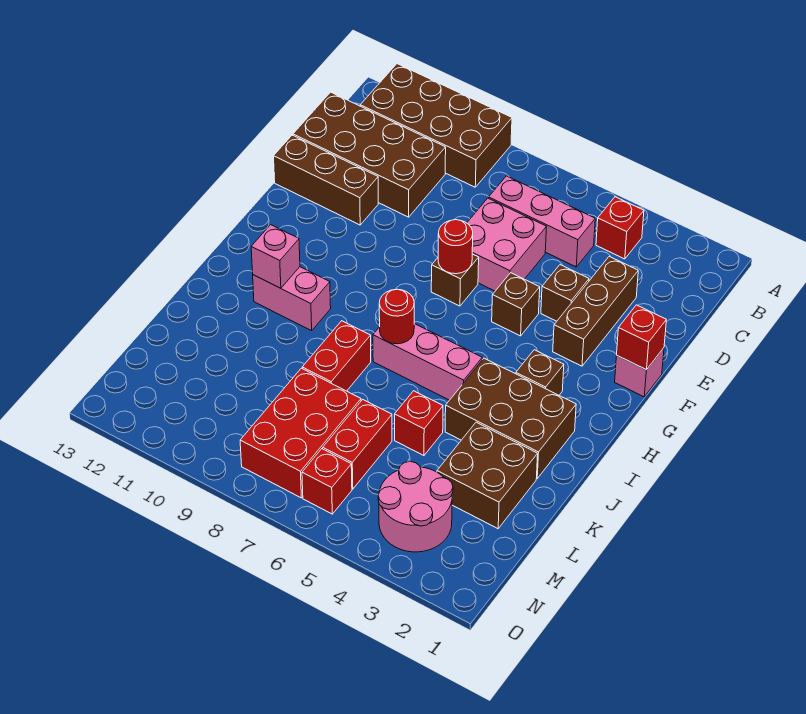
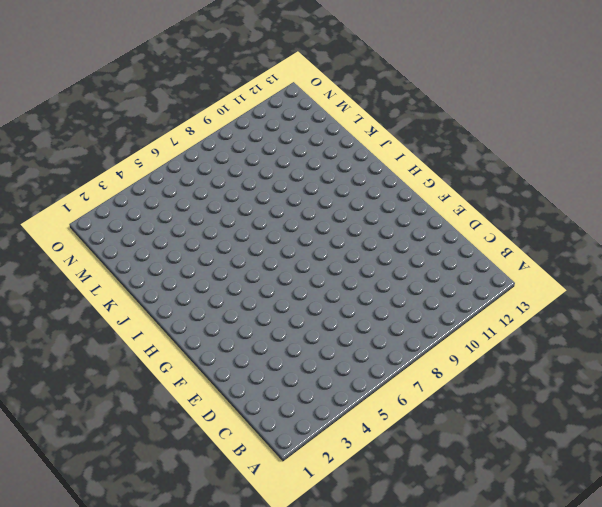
none -> brown 2x4 brick [360,64,512,187]
none -> red 1x1 brick [596,197,644,259]
none -> pink 1x3 brick [489,176,595,267]

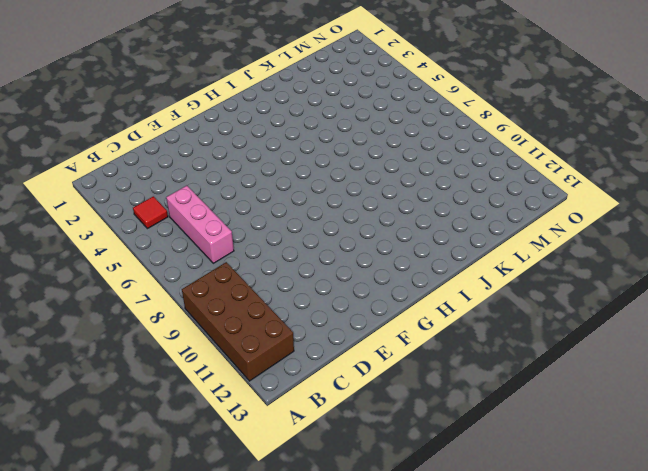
red 1x1 tile [133,196,168,229] -> red 1x1 brick [596,197,644,259]
none -> brown 2x4 brick [293,92,446,217]
none -> brown 1x3 brick [553,256,638,366]
none -> pink 2x2 brick [467,198,547,291]

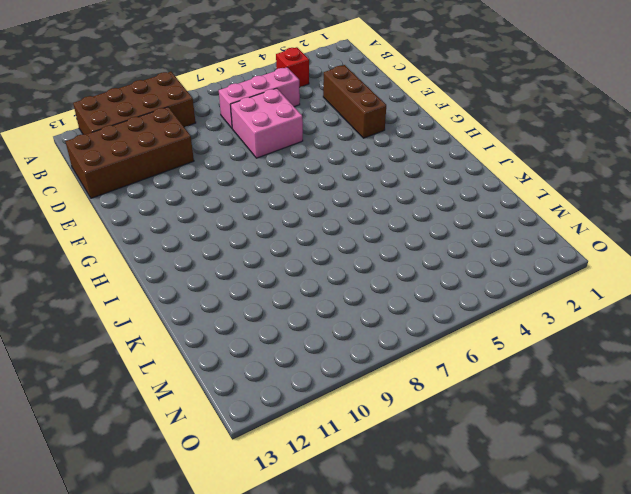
none -> brown 1x1 brick [541,265,589,321]
none -> brown 1x3 brick [274,135,378,225]
none -> pink 1x1 brick [615,348,664,397]

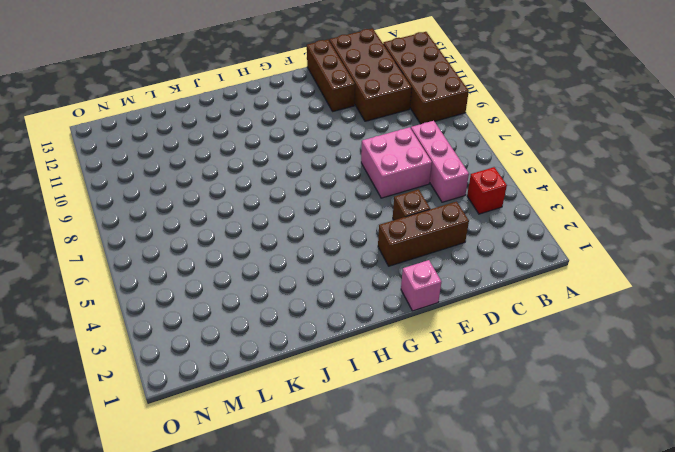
none -> brown 1x1 brick [492,273,540,336]
none -> brown 1x1 brick [431,254,479,306]
none -> brown 1x1 brick [516,350,564,395]

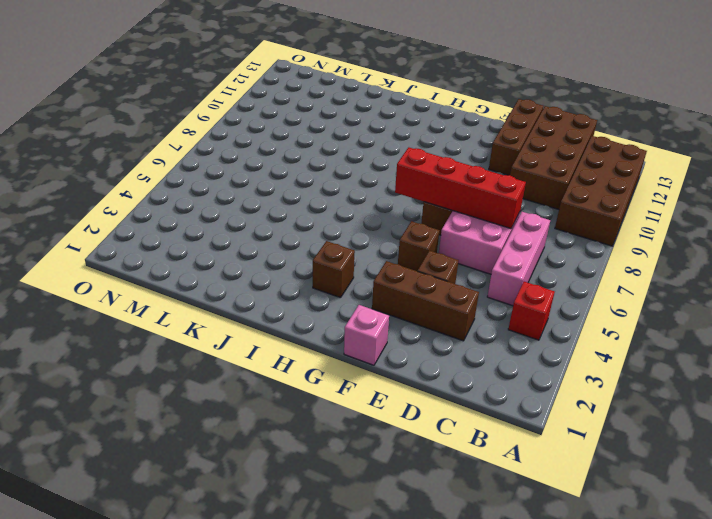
red 1x4 brick [395,147,526,229] -> red 1x1 round brick [438,220,473,274]
none -> brown 2x3 brick [445,358,576,478]
none -> pink 1x3 brick [373,324,482,400]
none -> pink 1x2 brick [253,267,331,331]

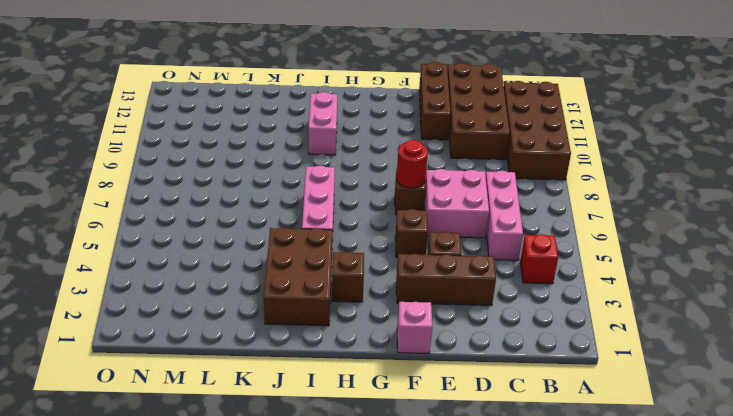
none -> red 1x2 brick [302,321,371,391]
none -> brown 2x2 brick [437,422,538,529]
none -> red 1x1 brick [395,391,443,456]

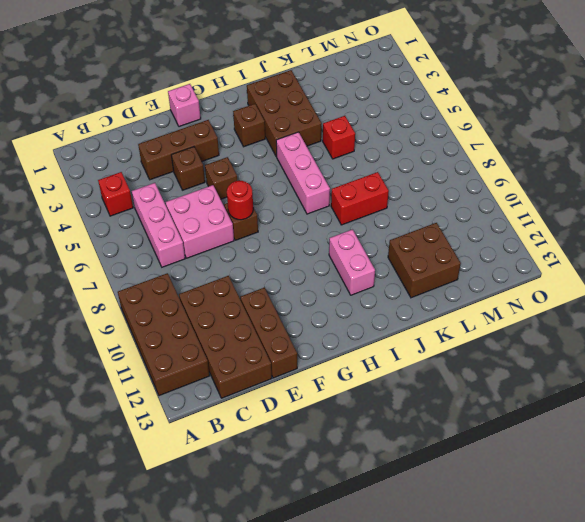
brown 2x2 brick [388,223,461,298] -> brown 2x2 brick moved to [437,422,538,529]
none -> red 1x2 brick [323,399,392,489]
none -> red 2x3 brick [240,368,361,498]
none -> pink 2x2 round brick [378,462,453,552]

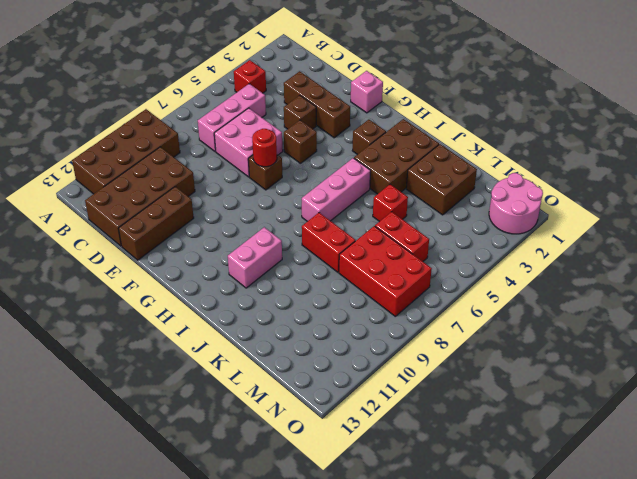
pink 2x2 round brick [489,173,543,234] -> pink 2x2 round brick moved to [378,462,453,552]
none -> red 1x1 brick [302,449,352,514]
none -> red 1x1 brick [617,305,666,370]
none -> red 1x1 round brick [379,289,414,344]

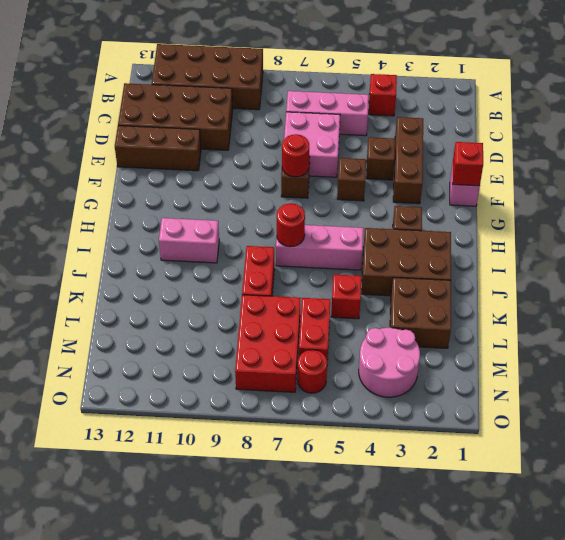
red 1x1 round brick [298,350,327,393] -> red 1x1 brick [302,449,352,514]
none -> pink 1x1 brick [251,225,300,288]

